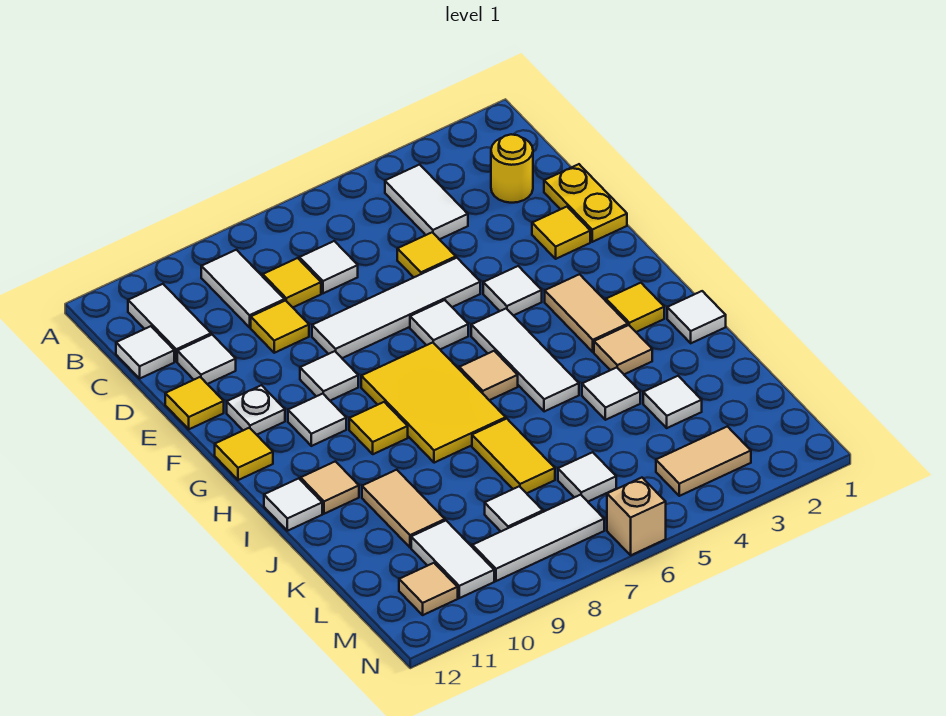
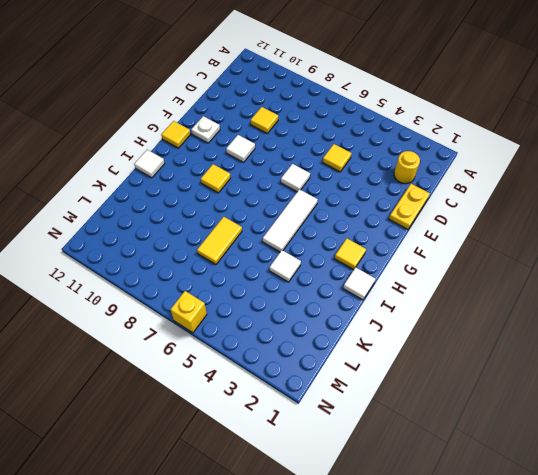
yellow 1x1 brick [171,291,207,333] -> tan 1x1 brick [607,478,666,555]
none -> white 1x2 tile [385,165,468,239]
none -> white 1x2 tile [201,250,284,327]
none -> white 1x2 tile [128,284,211,362]
none -> white 1x1 tile [299,241,358,293]

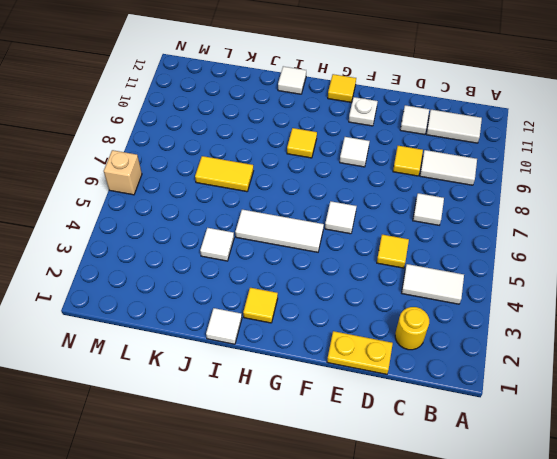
none -> yellow 1x1 tile [263,258,321,307]
none -> white 1x1 tile [116,326,174,378]
none -> yellow 1x1 tile [532,207,590,259]
none -> white 1x4 tile [312,258,480,358]

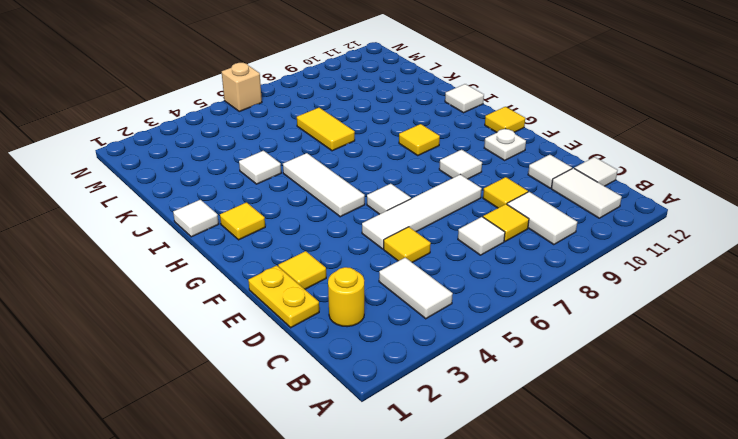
none -> yellow 1x1 tile [165,377,224,429]
none -> white 1x1 tile [483,266,542,316]
none -> tan 1x2 tile [545,274,628,352]
none -> yellow 2x3 tile [361,343,506,463]

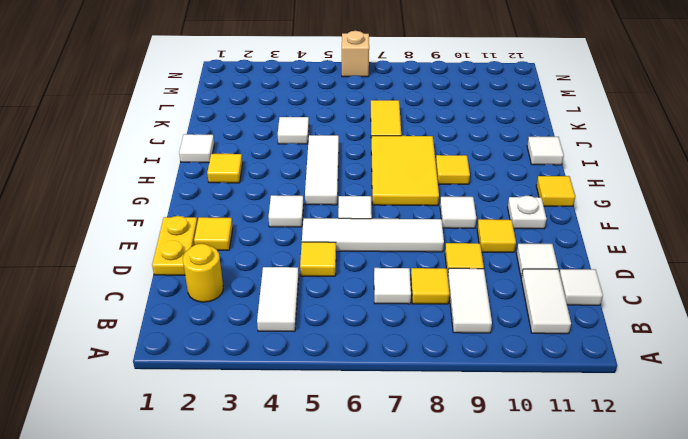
yellow 1x1 tile [477,219,516,252] -> yellow 1x1 tile moved to [165,377,224,429]
none -> tan 1x2 tile [545,274,628,352]
none -> white 1x1 tile [288,394,346,446]
none -> tan 1x1 tile [459,351,518,400]
none -> tan 1x1 tile [594,325,652,374]

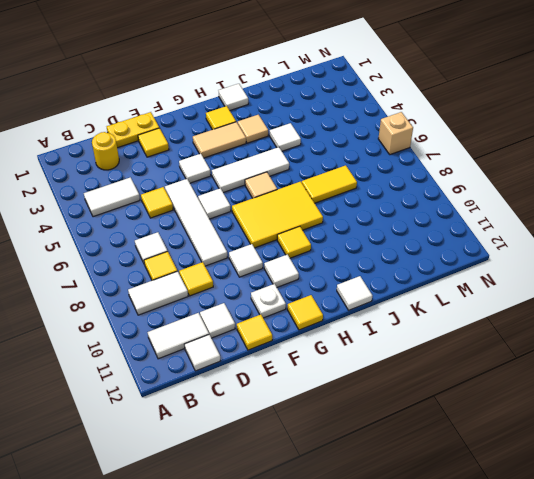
none -> tan 1x1 tile [301,461,359,514]
none -> tan 1x2 tile [362,470,445,547]
none -> white 1x1 tile [643,376,702,428]
none -> white 1x1 tile [558,452,616,502]

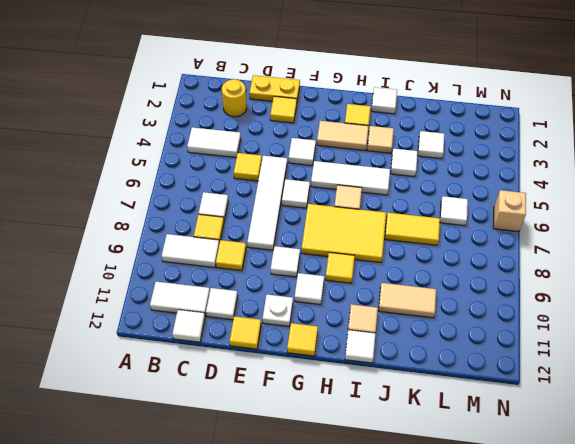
none -> white 1x1 tile [485,486,543,531]
none -> white 1x2 tile [411,521,494,598]
none -> tan 1x2 tile [656,426,751,496]
none -> white 1x3 tile [472,495,604,581]

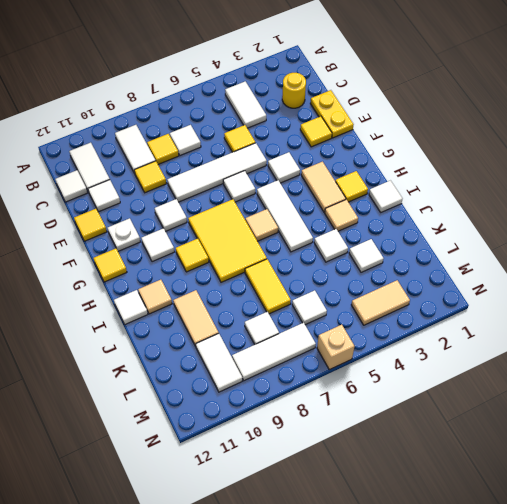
none -> tan 1x1 tile [399,563,458,615]

